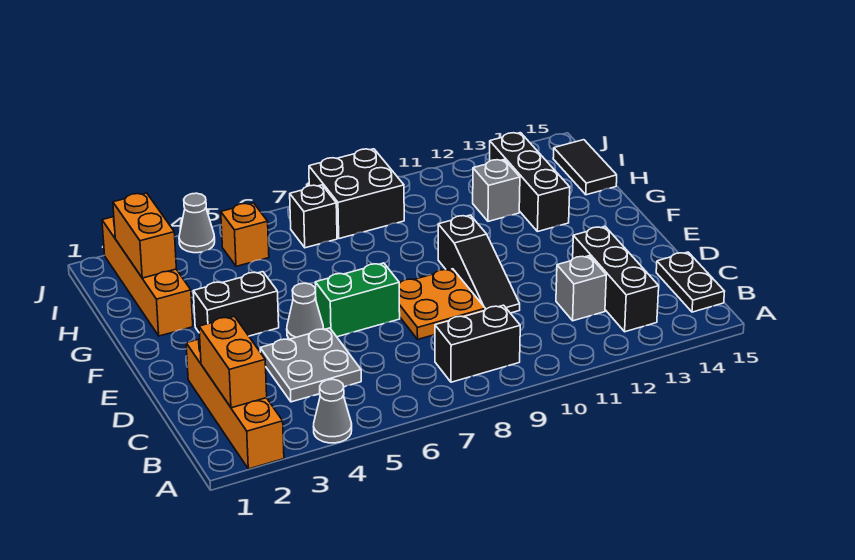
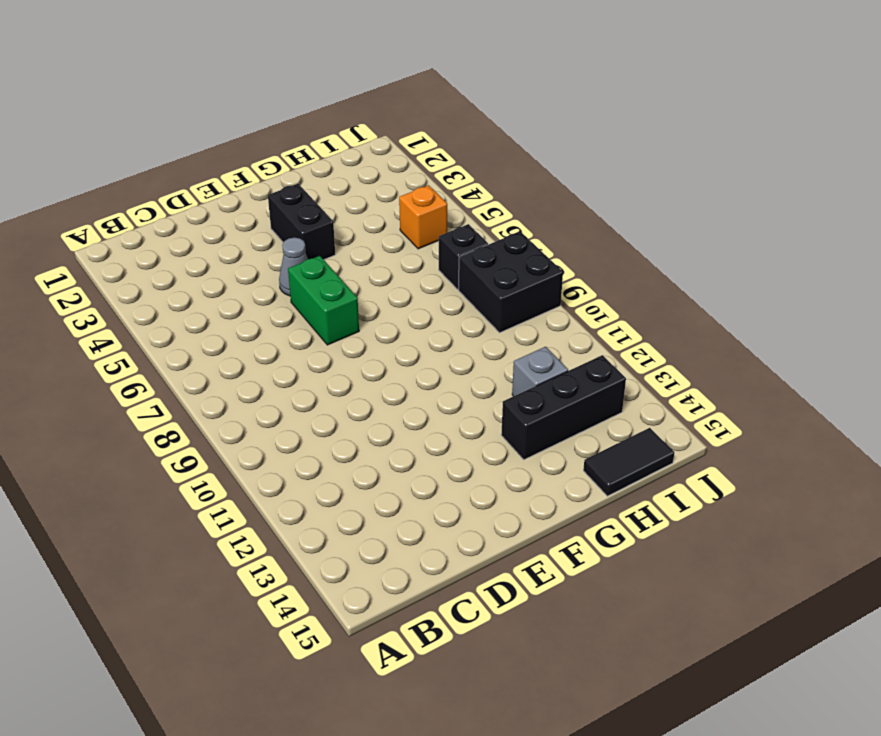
none -> orange 1x4 brick [186,339,284,469]
none -> grey 1x1 cone [314,379,352,443]
none -> black 1x2 brick [435,305,520,382]

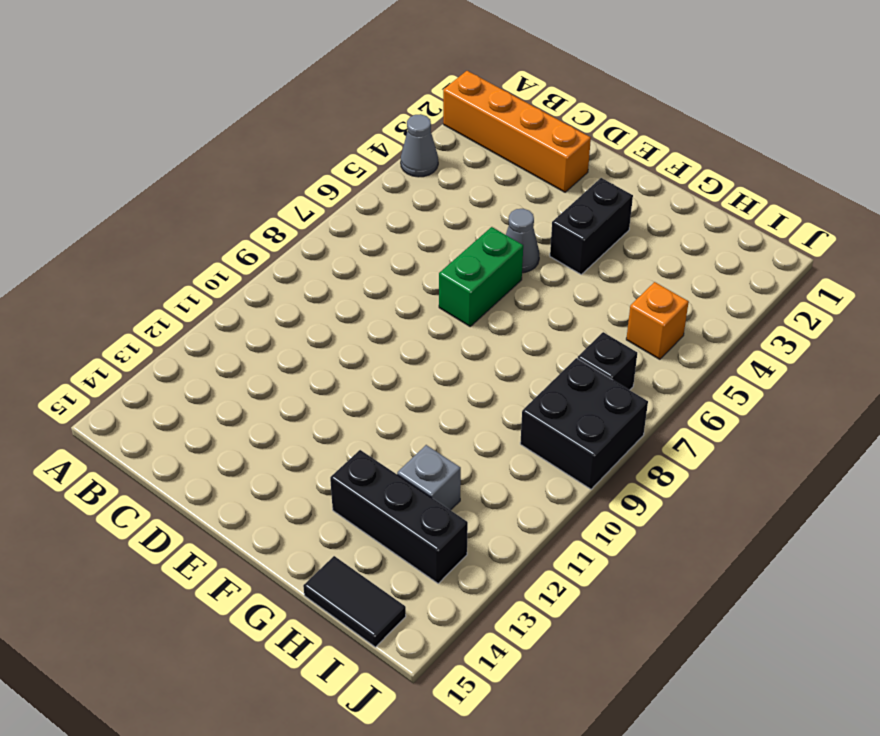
none -> black 1x2 brick [435,305,520,382]
none -> black 1x3 brick [573,227,659,332]
none -> black 1x2 plate [656,252,725,312]

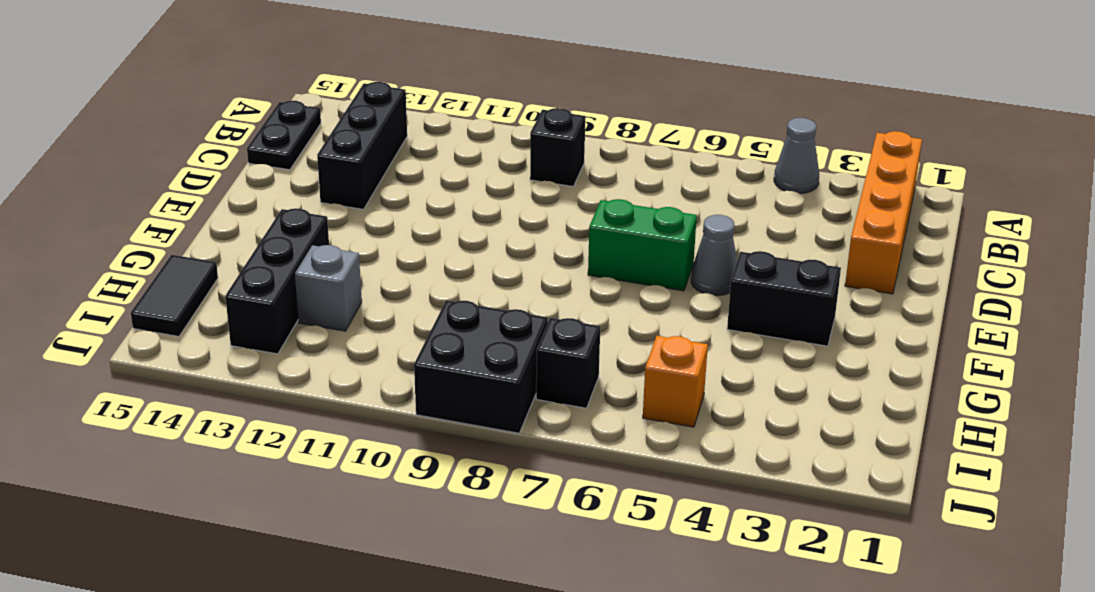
black 1x1 brick [530,108,585,186] -> black 1x2 brick [435,305,520,382]
none -> grey 2x2 plate [260,328,361,402]
none -> grey 1x1 brick [556,256,606,321]
none -> orange 2x2 plate [399,269,485,339]

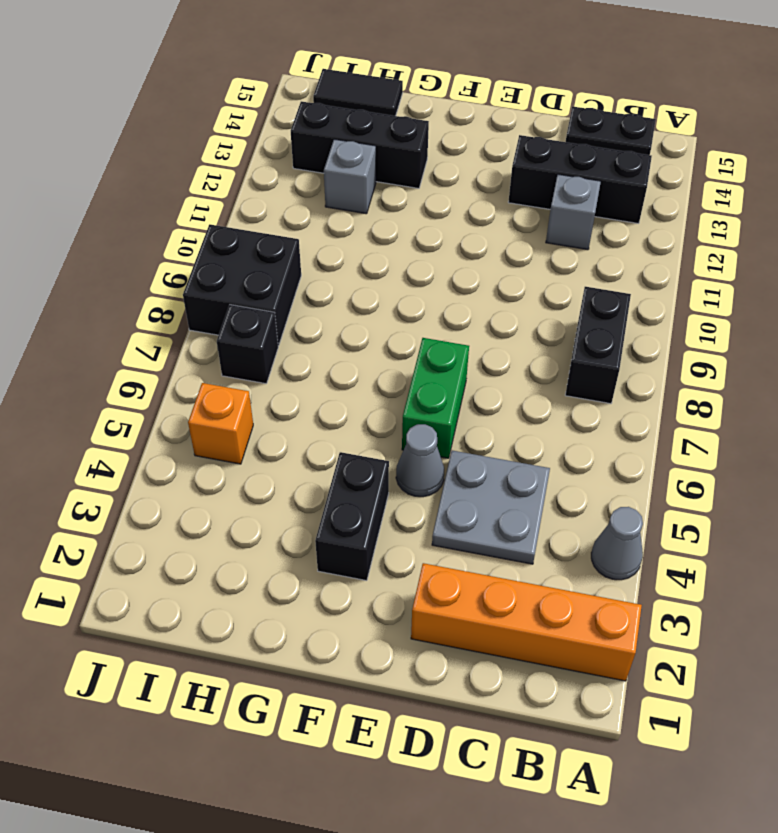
none -> orange 2x2 plate [399,269,485,339]
none -> black 1x3 slope [438,215,520,313]
none -> orange 1x4 brick [102,217,193,336]

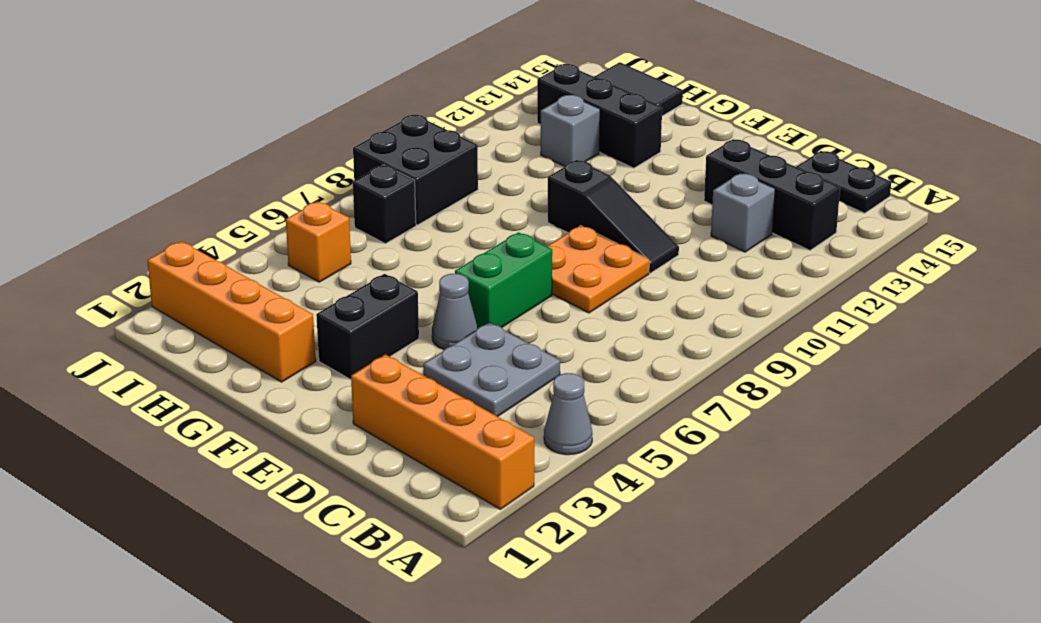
none -> black 1x2 brick [435,305,520,382]
none -> grey 1x1 cone [179,193,215,253]
none -> orange 1x2 brick [199,316,267,408]

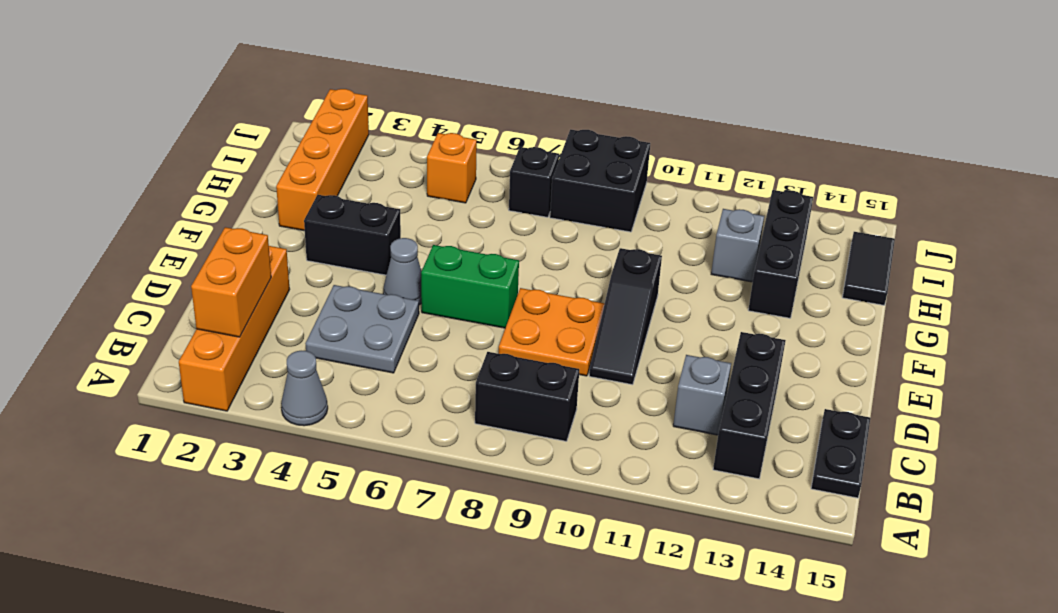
none -> grey 1x1 cone [179,193,215,253]
none -> orange 1x2 brick [113,193,176,278]

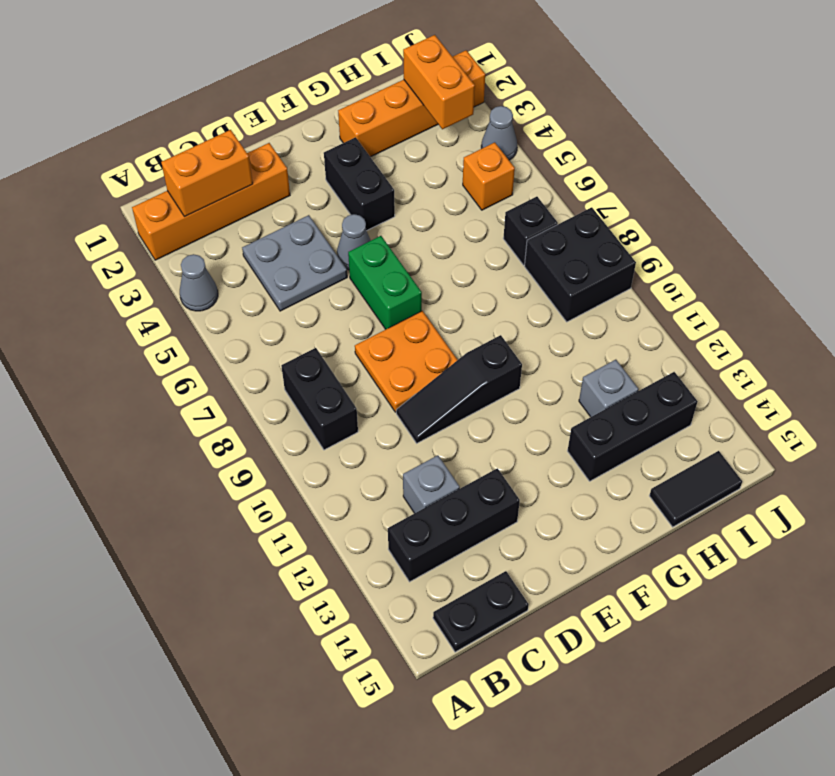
orange 1x2 brick [403,35,475,129] -> orange 1x2 brick turned to [113,193,176,278]

